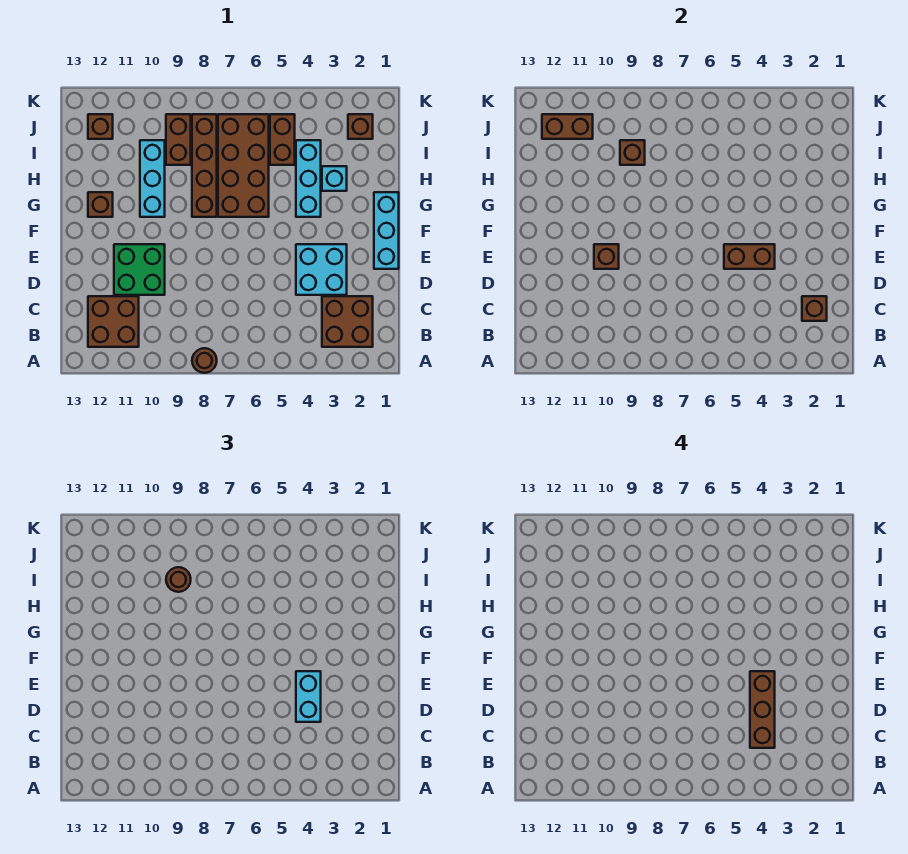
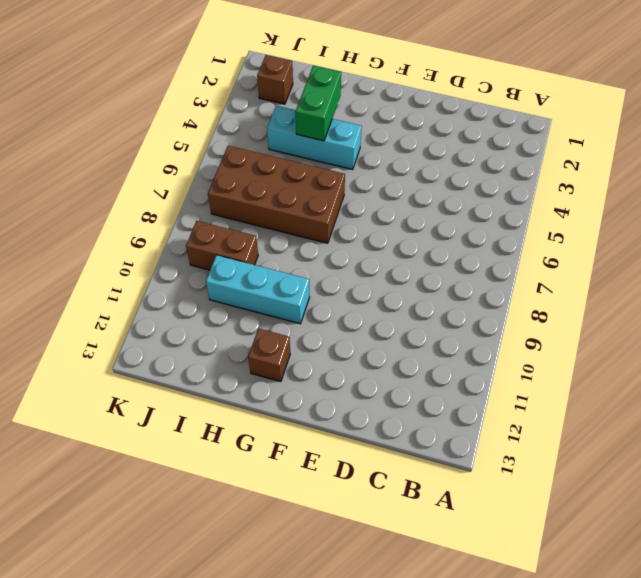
green 1x2 brick [295,66,341,141] -> none
none -> brown 1x1 round brick [192,348,217,373]
none -> brown 2x2 brick [322,296,373,347]
none -> brown 2x2 brick [88,296,139,347]

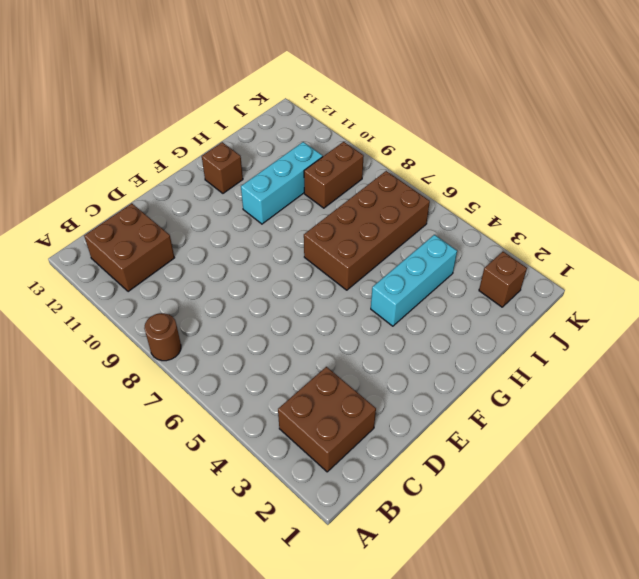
none -> cyan 2x2 brick [296,244,347,295]
none -> green 2x2 brick [114,244,165,295]
none -> cyan 1x3 brick [374,192,399,269]

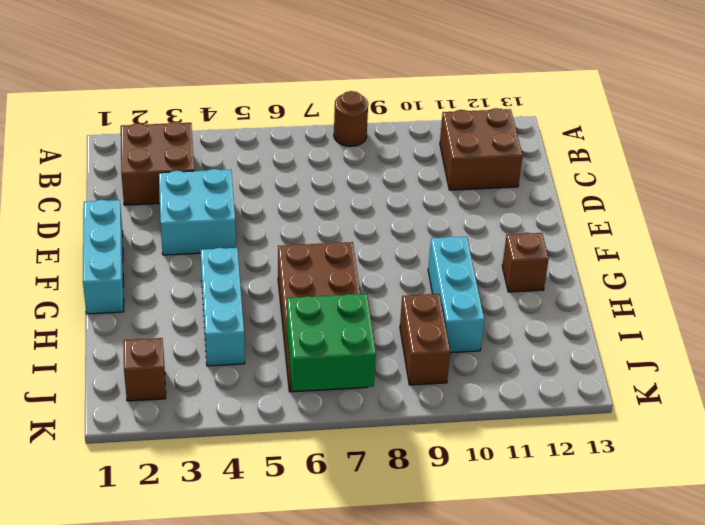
green 2x2 brick [287,294,376,391] -> green 2x2 brick moved to [114,244,165,295]
none -> brown 1x4 brick [192,114,217,217]
none -> cyan 1x1 brick [322,166,347,191]
none -> brown 1x2 brick [270,114,295,165]

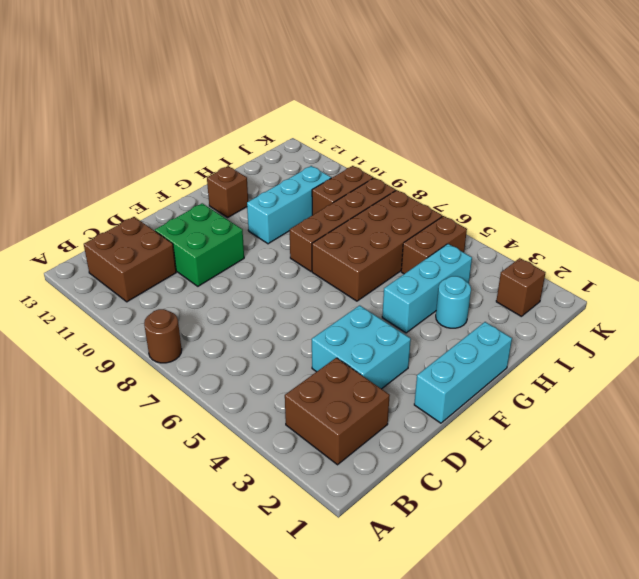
cyan 1x1 round brick [436,276,471,328] -> cyan 1x1 brick [322,166,347,191]
none -> brown 1x1 brick [88,114,113,139]
none -> brown 1x1 brick [802,296,827,321]
none -> brown 1x2 brick [724,244,775,269]

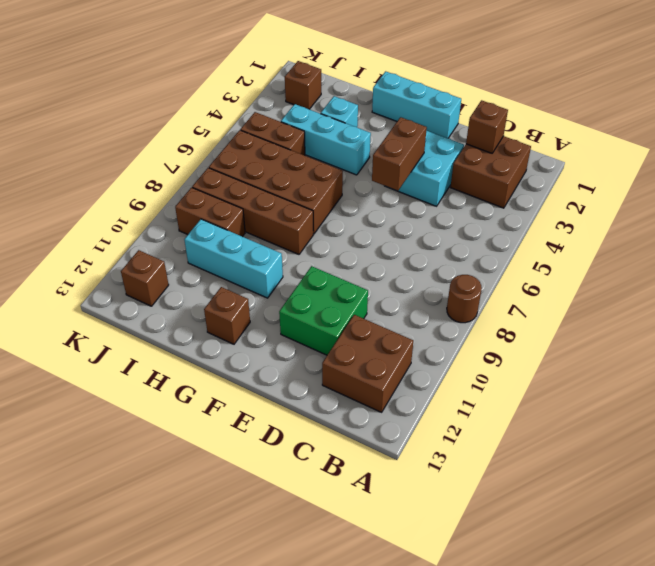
none -> brown 1x1 brick [594,244,619,269]
none -> brown 1x1 brick [620,140,645,165]
none -> brown 1x2 brick [542,114,593,139]

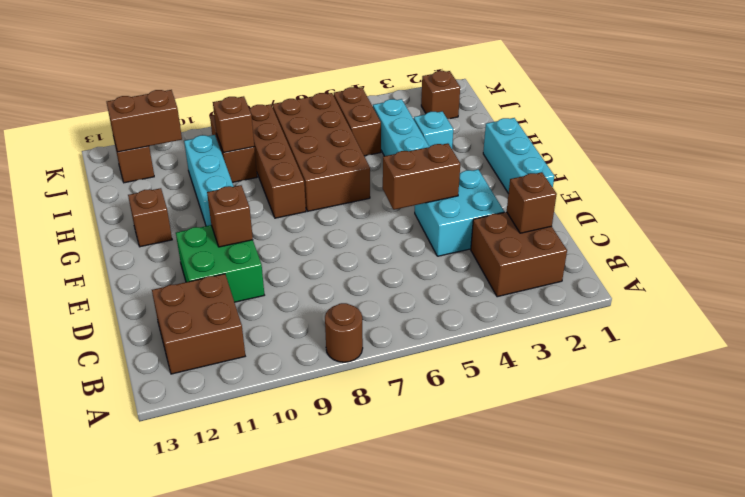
none -> cyan 1x2 brick [296,671,321,722]
none -> brown 1x1 round brick [166,567,191,592]
none -> brown 1x3 brick [750,671,775,748]

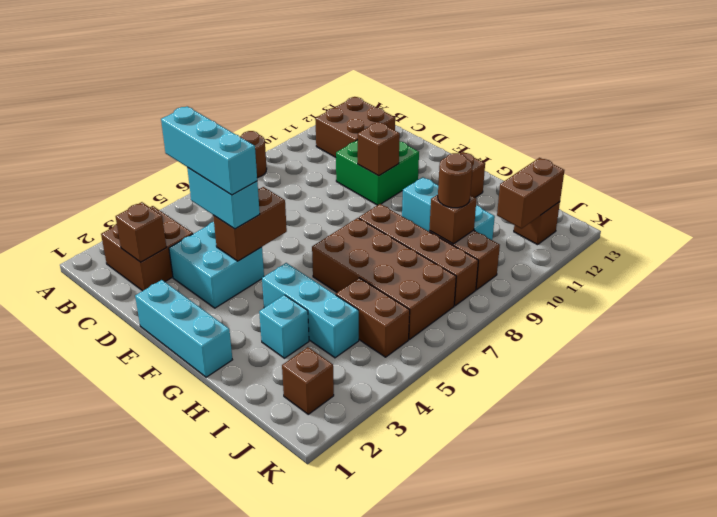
cyan 1x3 brick [161,106,257,195] -> brown 1x3 brick [750,671,775,748]

